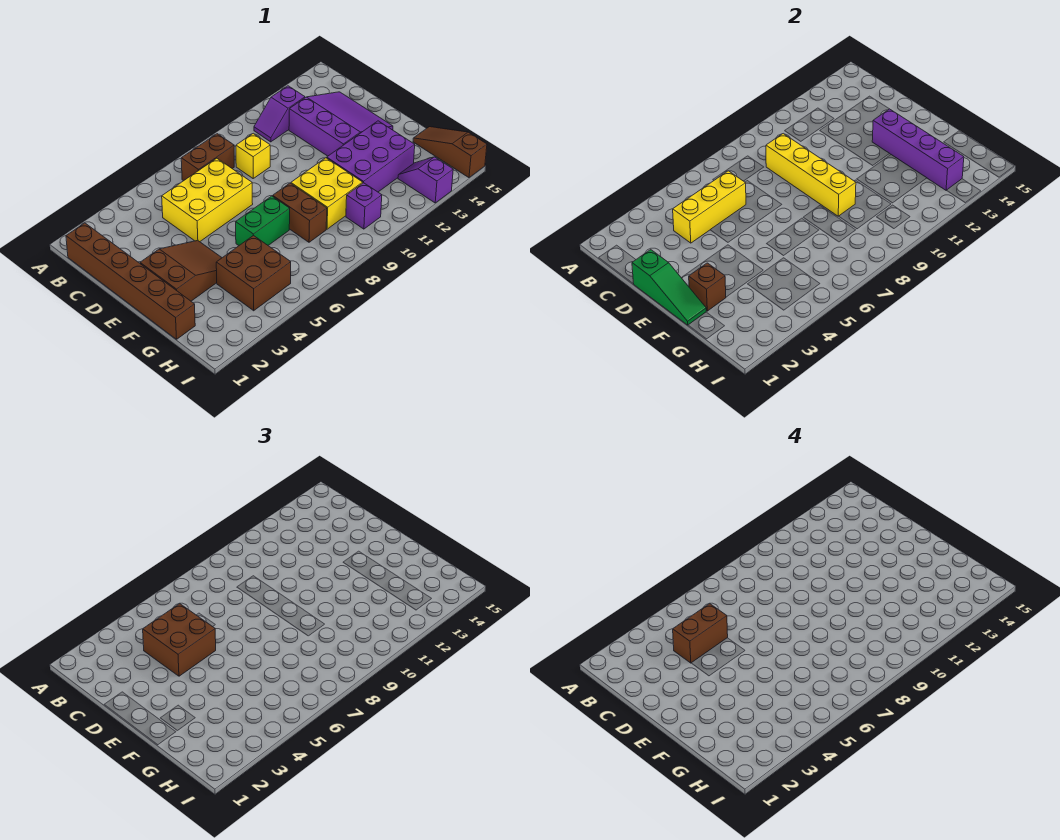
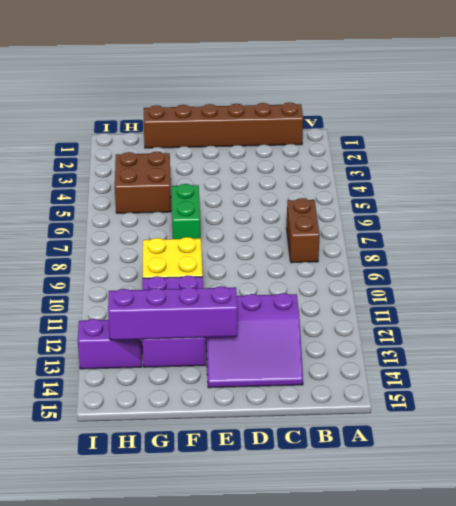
none -> purple 1x2 slope [254,86,305,142]
none -> yellow 2x3 brick [162,158,253,242]
none -> yellow 1x1 brick [236,134,270,178]

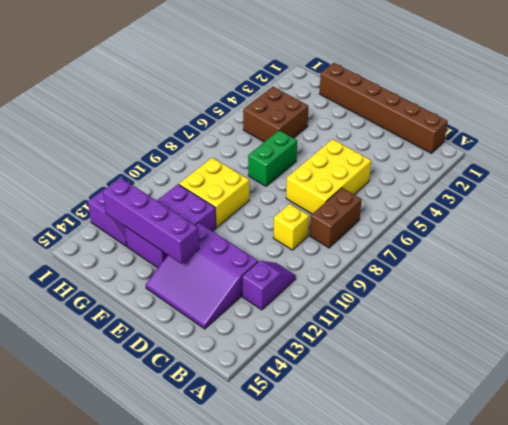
none -> brown 2x3 slope [140,240,222,301]
none -> brown 1x2 brick [273,183,327,242]
none -> brown 1x3 slope [413,127,487,178]

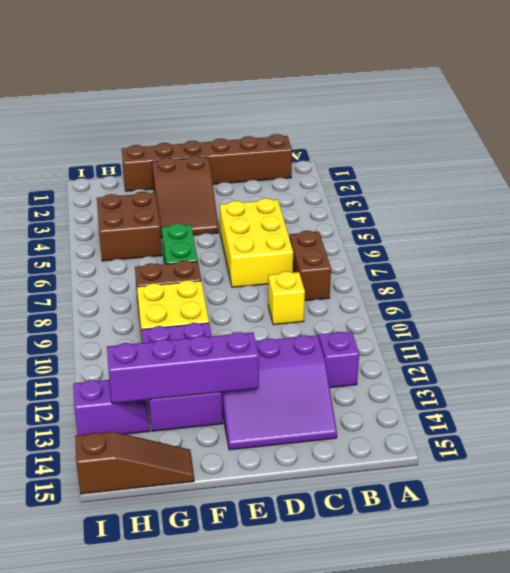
none -> purple 1x1 brick [346,183,382,229]
none -> yellow 1x3 brick [673,171,746,243]
none -> yellow 1x4 brick [766,134,856,216]

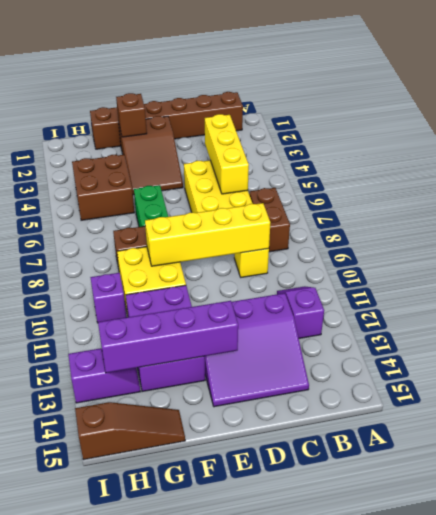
none -> green 1x3 slope [632,250,706,325]
none -> brown 2x2 brick [143,604,216,676]
none -> brown 1x2 brick [673,604,728,663]

